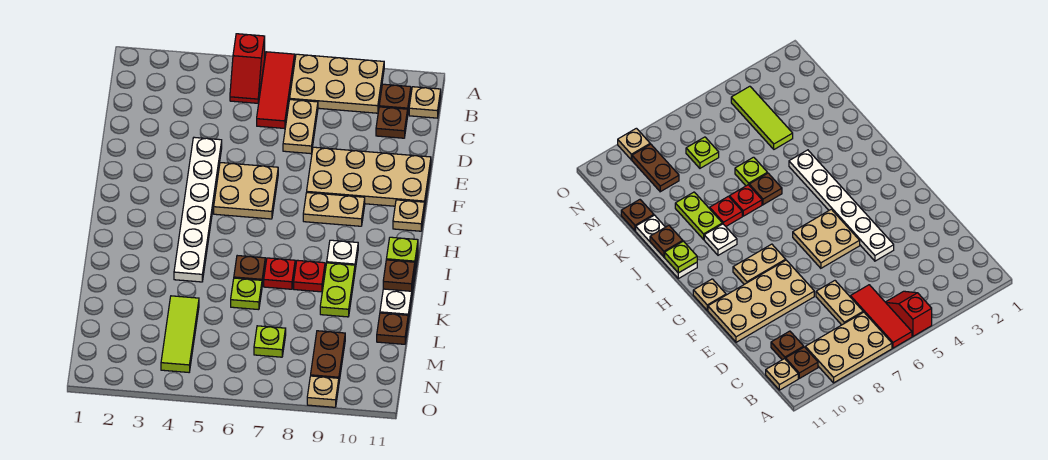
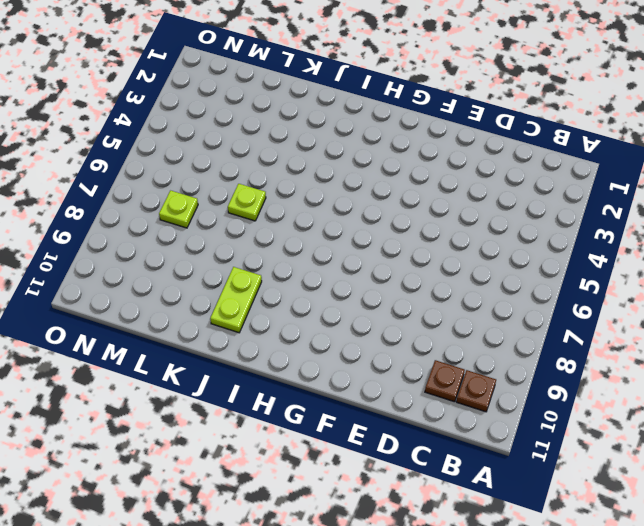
lime 1x2 plate [210,267,262,333] -> lime 1x2 plate turned to [320,263,355,317]
none -> red 1x2 slope [230,34,265,103]
none -> red 1x3 tile [257,52,295,129]
none -> tan 2x3 plate [290,54,384,113]

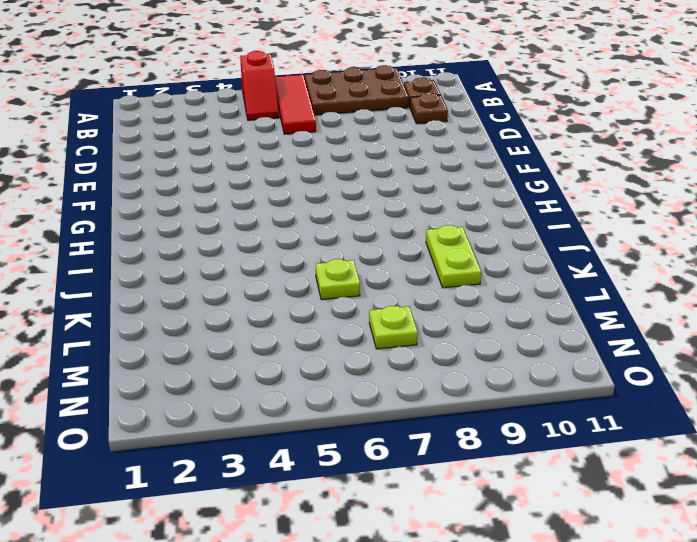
brown 2x3 plate [305,65,409,115] -> tan 2x3 plate [290,54,384,113]
none -> tan 1x1 plate [409,87,441,118]
none -> tan 1x2 plate [283,100,318,154]
none -> white 1x6 plate [174,137,222,282]

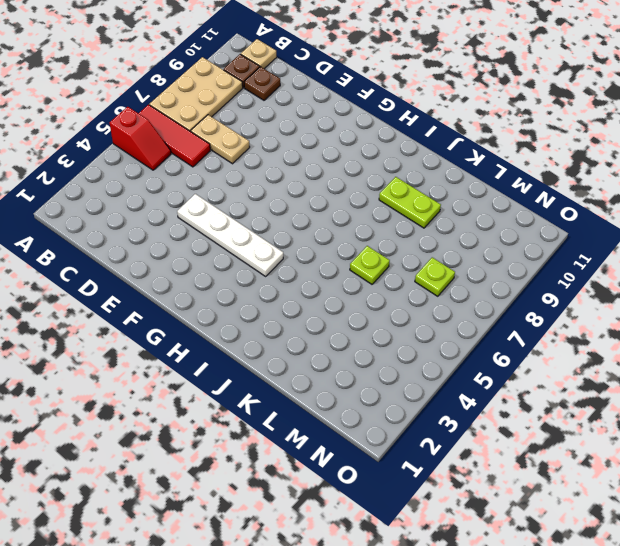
white 1x4 plate [177,194,283,276] -> white 1x6 plate [174,137,222,282]
none -> tan 2x4 plate [307,147,431,206]
none -> tan 2x2 plate [214,163,278,219]
none -> tan 1x2 plate [303,193,365,226]

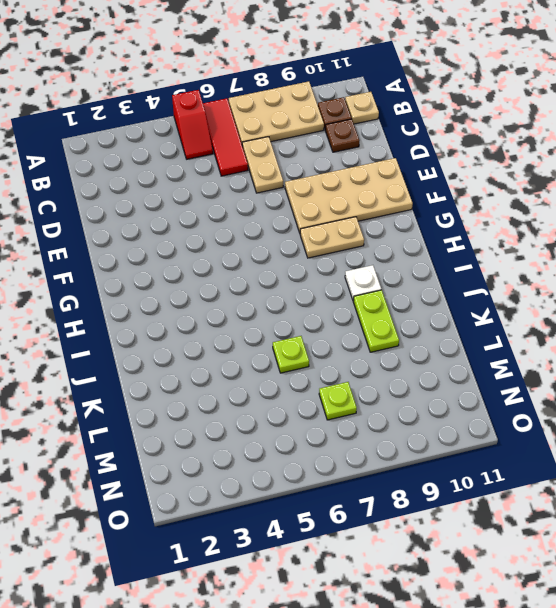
none -> white 1x6 plate [174,137,222,282]
none -> tan 2x2 plate [214,163,278,219]
none -> tan 1x1 plate [393,200,425,231]

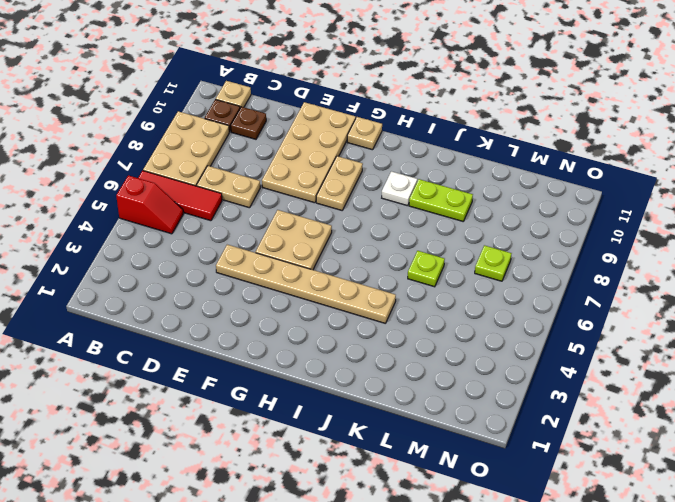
tan 1x6 plate [216,245,396,323] -> white 1x6 plate [174,137,222,282]
none -> white 1x3 plate [380,251,418,321]
none -> brown 1x1 plate [234,256,265,285]
none -> red 1x1 plate [264,258,295,289]

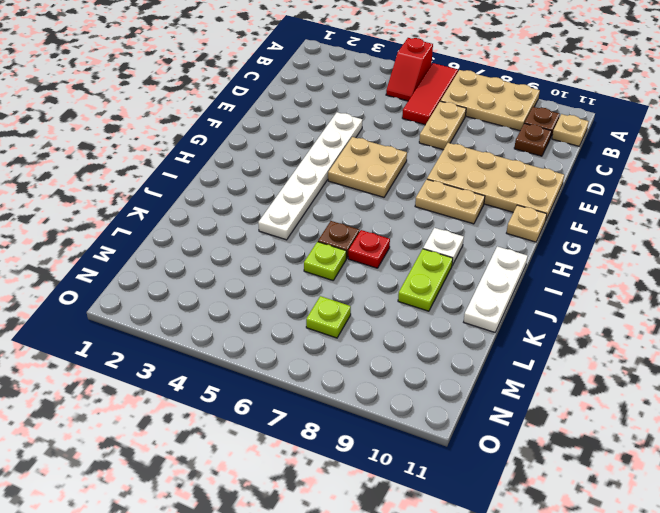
none -> red 1x1 plate [294,260,325,292]
none -> lime 1x3 tile [161,296,199,372]
none -> brown 1x1 plate [377,313,408,344]

